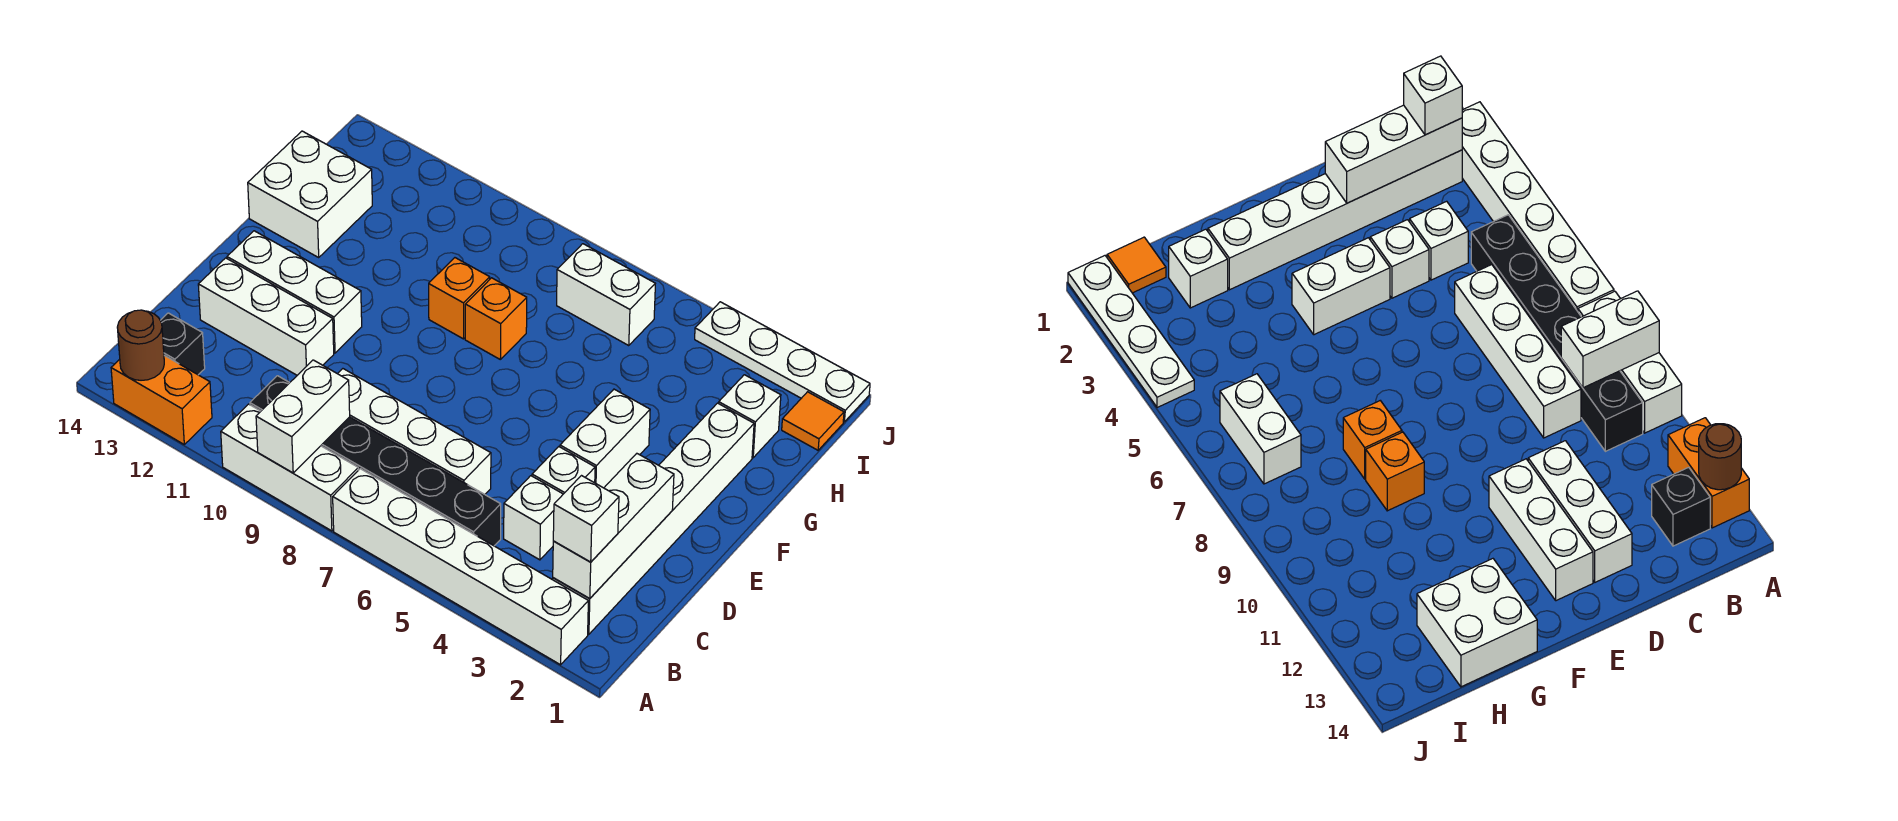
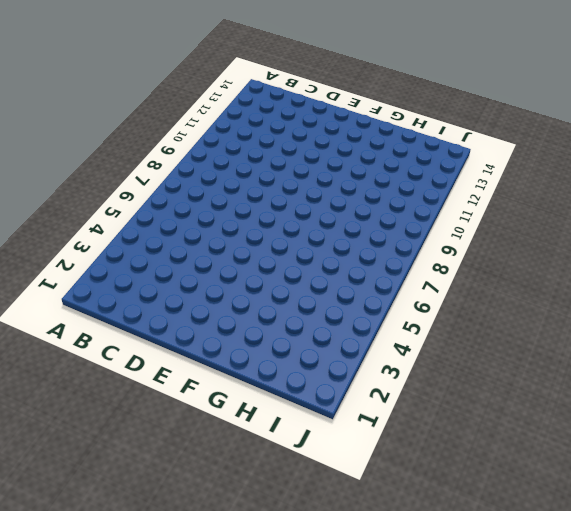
none -> white 1x6 brick [333,469,588,665]
none -> white 1x3 brick [221,404,358,531]
none -> orange 1x2 brick [111,355,212,444]

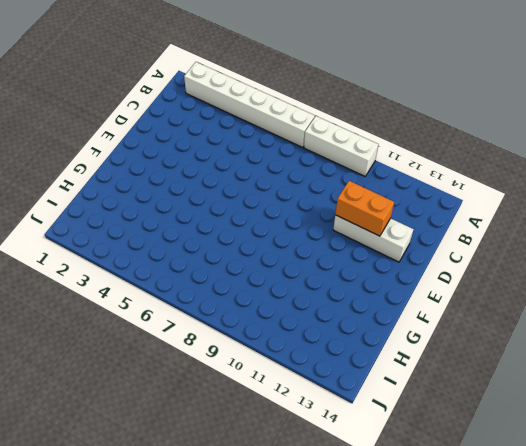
orange 1x2 brick [335,181,394,236] -> orange 1x2 brick moved to [111,355,212,444]
none -> white 1x6 brick [553,403,754,634]
none -> black 1x6 brick [250,376,501,546]
none -> black 1x1 brick [160,313,205,375]

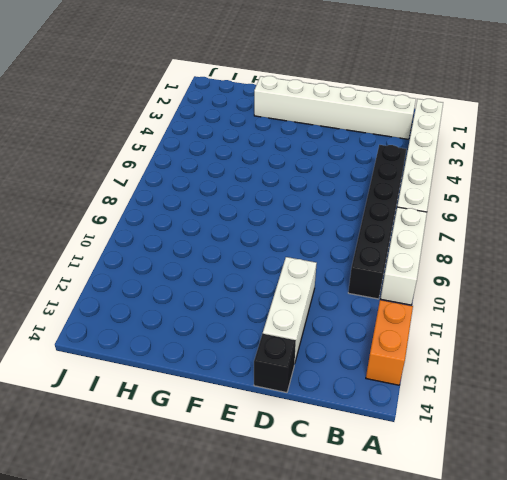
black 1x1 brick [254,334,296,393] -> black 1x1 brick moved to [160,313,205,375]
none -> white 1x1 brick [504,476,563,560]
none -> white 1x4 brick [338,369,491,494]
none -> white 1x1 brick [532,447,595,494]

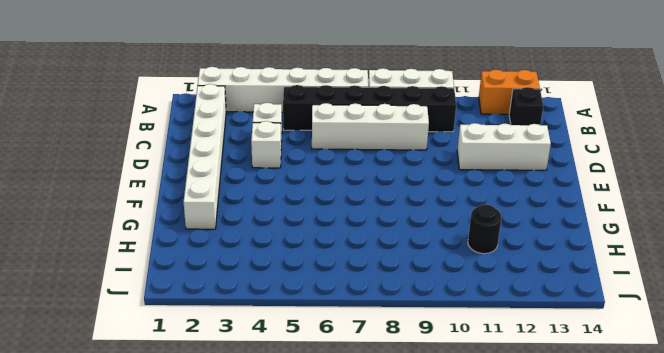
black 1x1 round brick [468,204,501,254] -> none
none -> white 1x2 brick [560,389,650,488]
none -> white 1x3 brick [227,231,362,353]
none -> orange 1x1 brick [465,278,527,359]

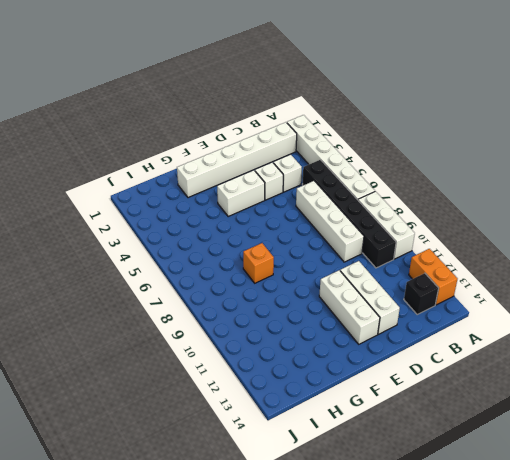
none -> orange 1x1 brick [429,258,490,339]
none -> white 2x2 brick [248,131,372,257]
none -> white 1x1 brick [719,375,781,458]

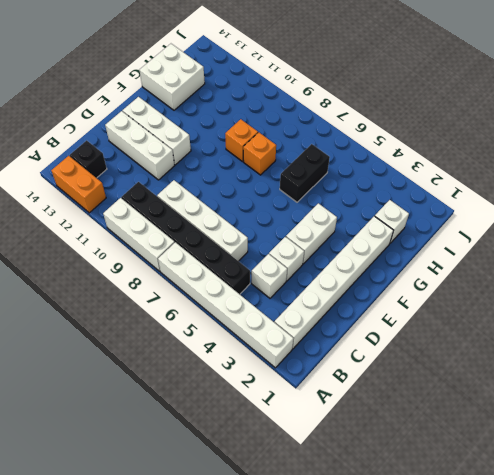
black 1x2 brick [280,144,330,202] -> none
none -> orange 1x1 tile [782,392,844,450]
none -> white 1x2 brick [557,244,655,345]
none -> white 1x4 plate [695,302,870,422]

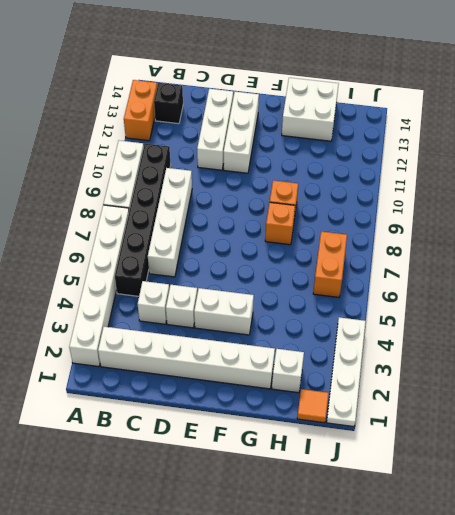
orange 1x2 brick [313,231,347,297] -> white 1x2 brick [557,244,655,345]
none -> white 1x2 brick [256,360,350,473]
none -> brown 1x1 round brick [117,310,164,380]
none -> white 1x3 brick [553,454,674,599]

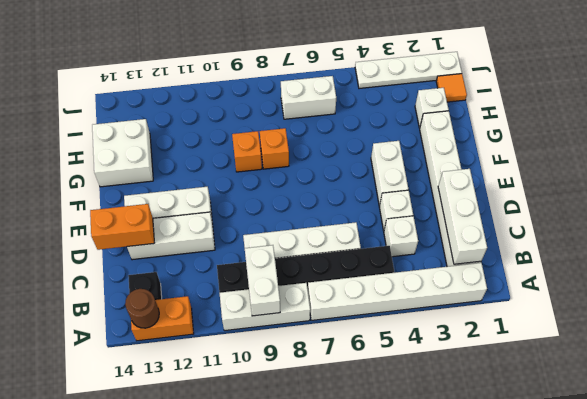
orange 1x2 brick [90,204,154,250] -> none
none -> white 1x1 brick [553,476,619,562]

